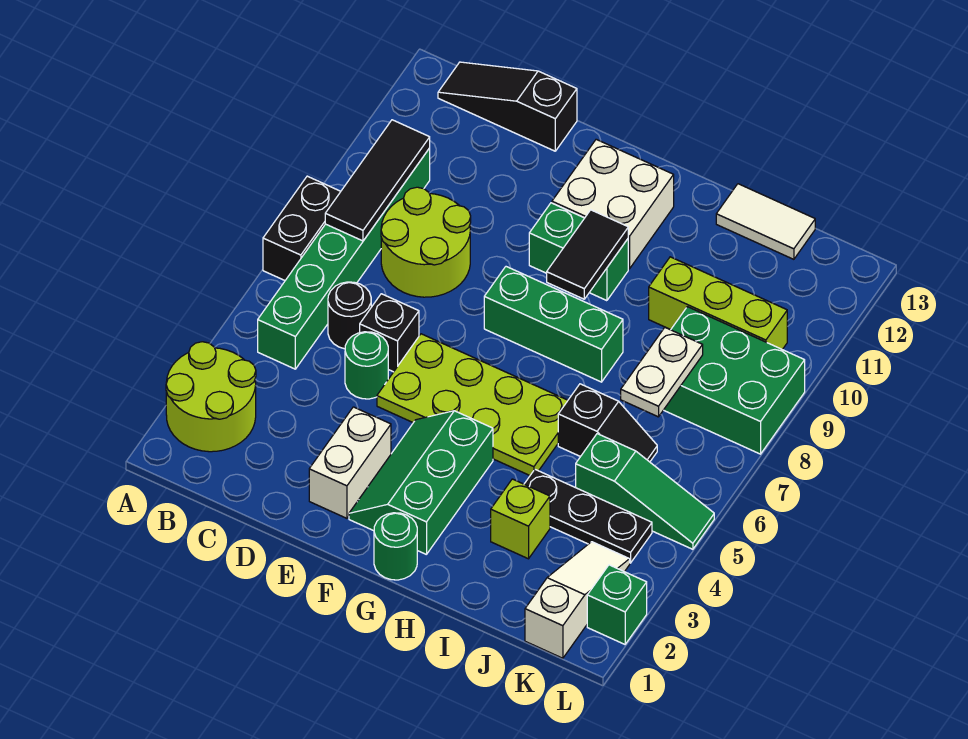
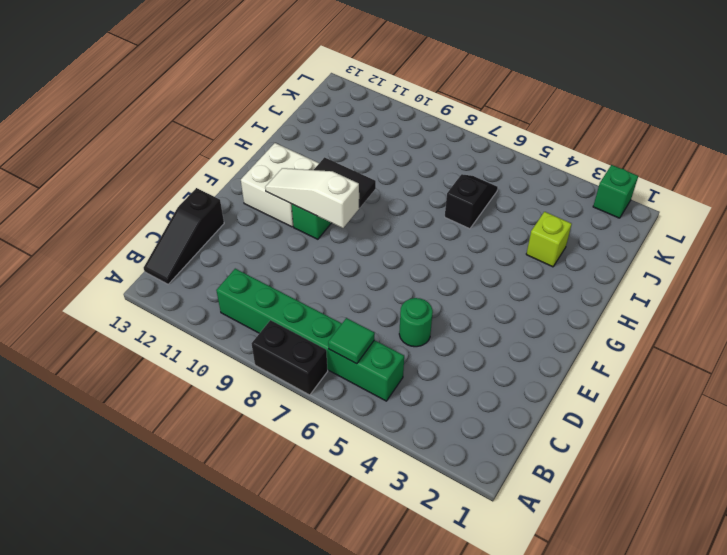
green 1x1 tile [328,318,375,364] -> none
white 1x3 slope [265,168,359,228] -> white 1x3 slope moved to [525,542,630,658]
none -> lime 2x2 round brick [166,342,256,452]
none -> black 1x1 round brick [328,282,371,349]
none -> lime 2x2 round brick [381,187,471,297]

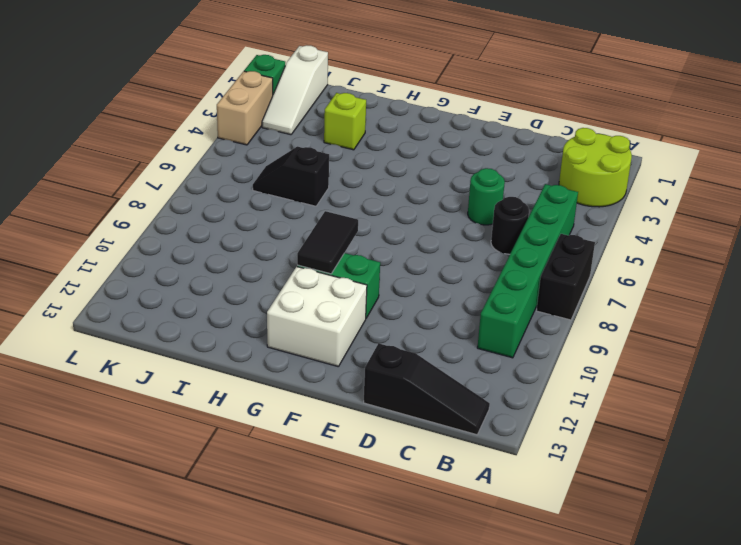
tan 1x2 brick [217,71,273,145] -> none
none -> lime 2x2 round brick [381,187,471,297]
none -> black 1x1 brick [360,294,419,372]
none -> white 1x2 brick [309,407,391,518]

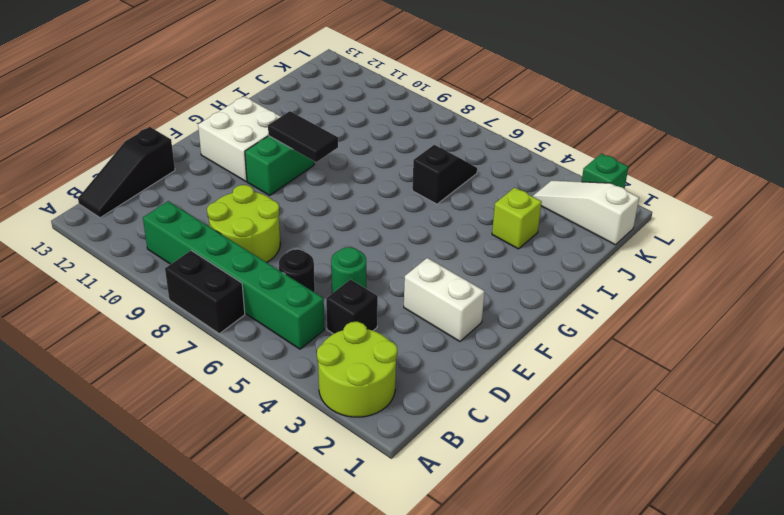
black 1x1 brick [326,279,378,334] -> black 1x1 brick moved to [360,294,419,372]
none -> lime 2x4 plate [377,334,568,475]
none -> green 2x3 slope [349,411,493,555]
none -> green 1x3 brick [484,267,623,382]

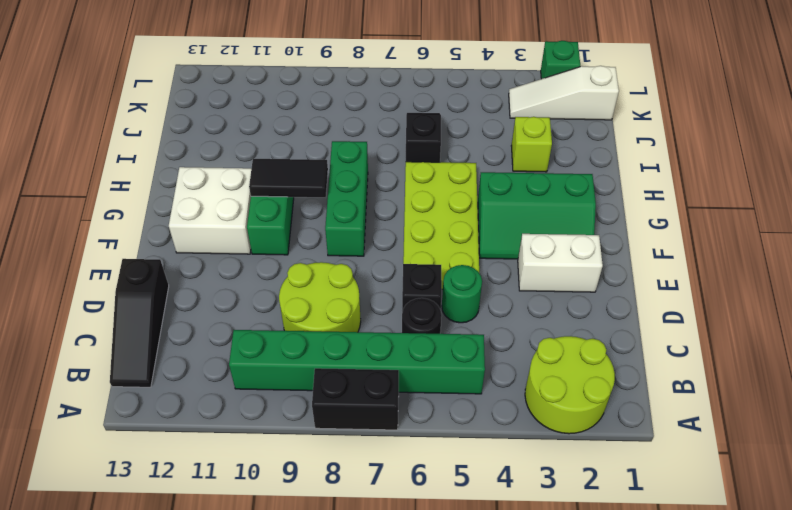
none -> green 1x1 round brick [374,513,417,580]
none -> black 1x3 plate [525,470,652,563]
none -> lime 1x3 brick [649,257,787,350]

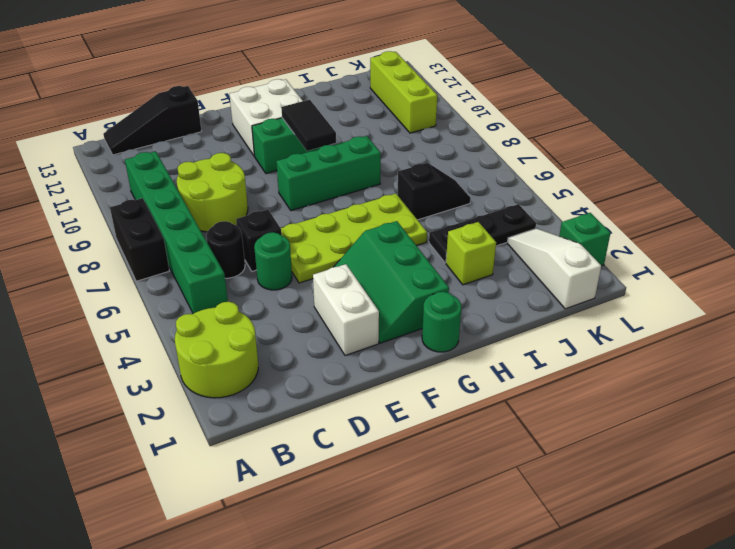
lime 1x3 brick [370,51,437,133] -> lime 1x3 brick turned to [649,257,787,350]
none -> white 1x2 tile [716,184,815,259]
none -> green 1x3 slope [576,434,714,549]
none -> green 2x3 brick [664,307,805,454]

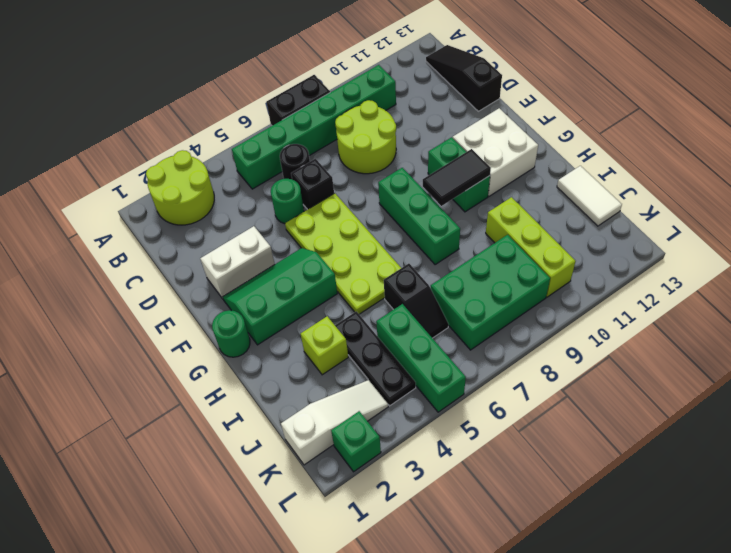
green 1x3 brick [376,304,466,412] -> green 1x3 slope [576,434,714,549]
green 2x3 brick [431,235,550,350] -> green 2x3 brick turned to [664,307,805,454]
none -> black 1x3 tile [325,120,430,241]
none -> white 1x2 plate [621,327,703,417]

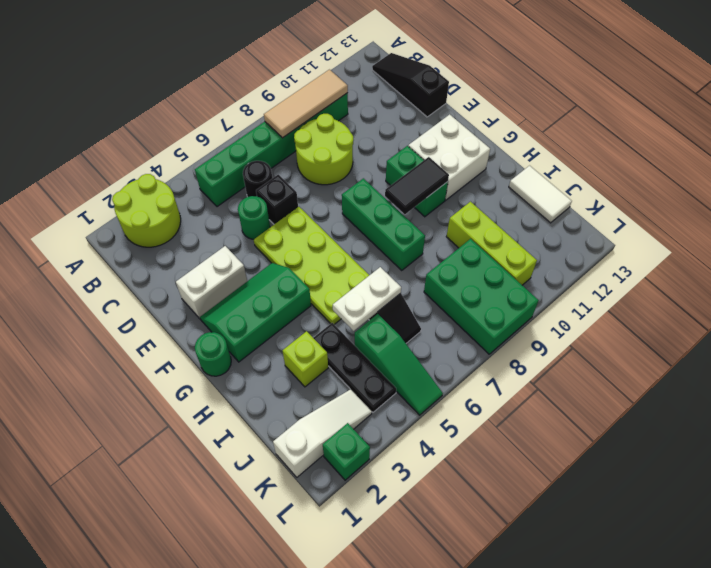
tan 1x3 tile [264,70,348,138] -> black 1x3 tile [325,120,430,241]
white 1x2 plate [333,267,401,331] -> white 1x2 plate moved to [621,327,703,417]
none -> black 1x2 brick [263,176,341,280]

